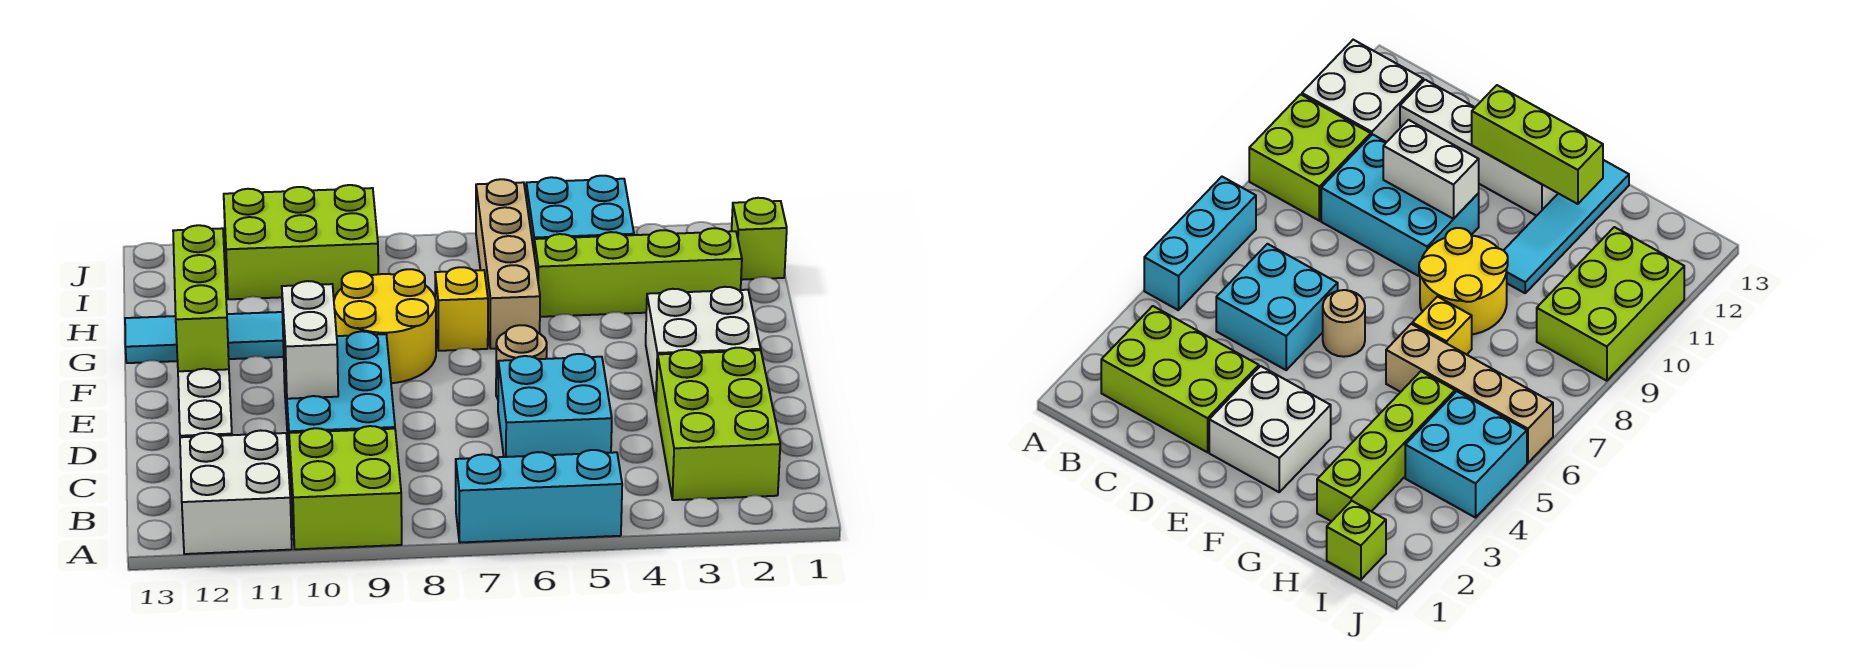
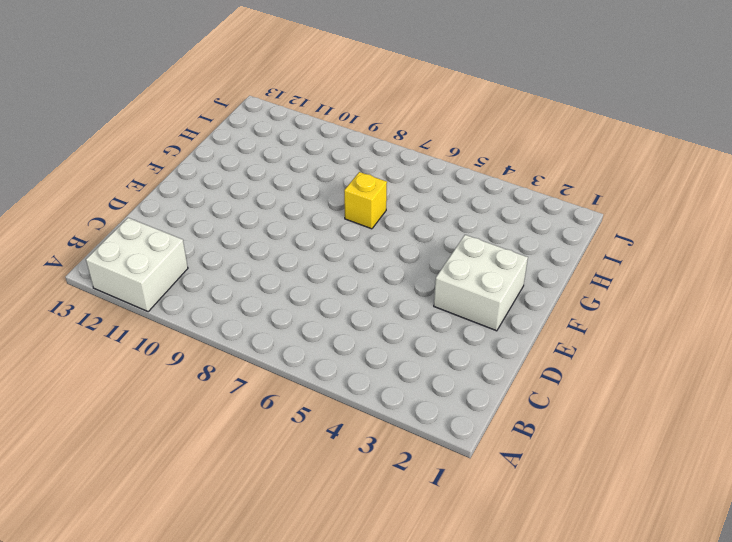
none -> cyan 1x3 brick [456,450,622,543]
none -> lime 2x2 brick [289,426,402,549]
none -> lime 2x3 brick [656,348,780,500]

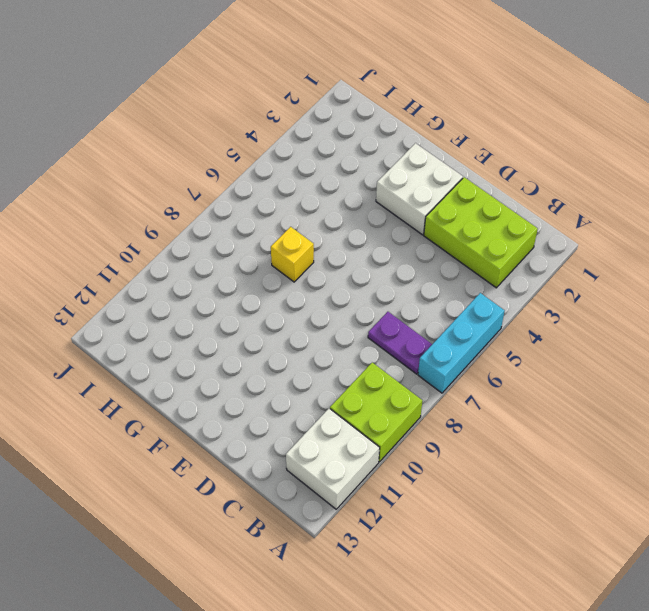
purple 1x2 plate [368,312,432,374] -> none
none -> cyan 2x2 brick [498,354,612,457]
none -> cyan 2x3 brick [283,331,395,469]
none -> white 1x4 brick [178,369,232,437]

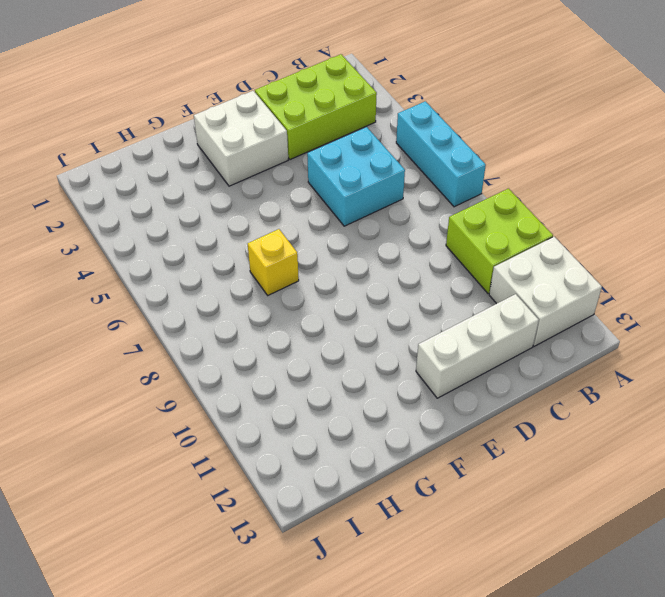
white 1x3 brick [416,294,539,398] -> white 1x4 brick [178,369,232,437]
none -> cyan 2x3 brick [283,331,395,469]
none -> tan 1x1 round brick [496,325,547,399]
none -> yellow 2x2 round brick [334,269,436,383]

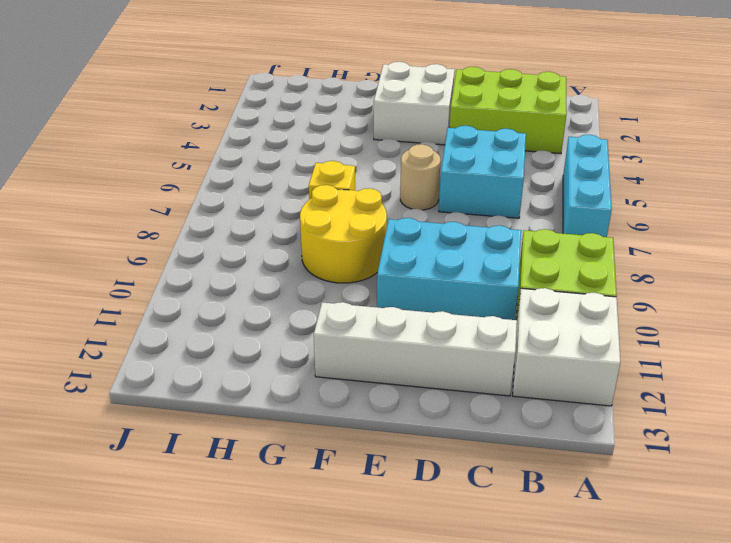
none -> tan 1x4 brick [476,179,540,349]
none -> cyan 1x4 tile [125,312,284,363]
none -> lime 1x4 brick [534,228,742,317]

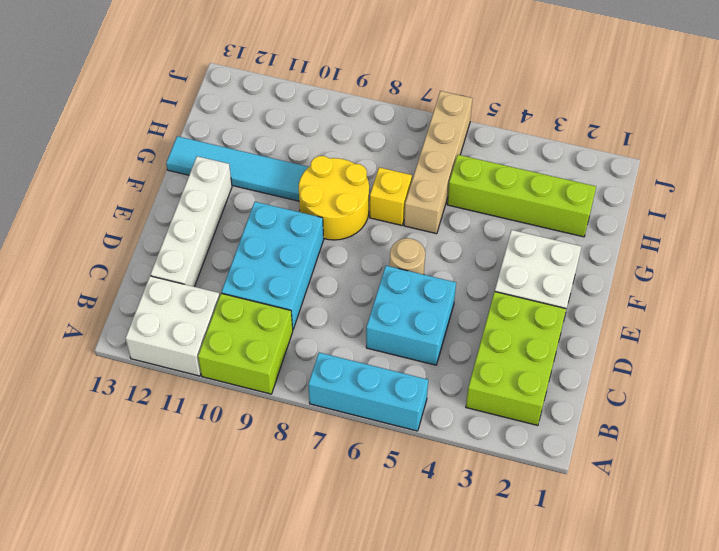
none -> lime 1x1 brick [732,198,787,280]
none -> cyan 2x2 brick [526,176,634,250]
none -> lime 2x3 brick [224,185,378,299]

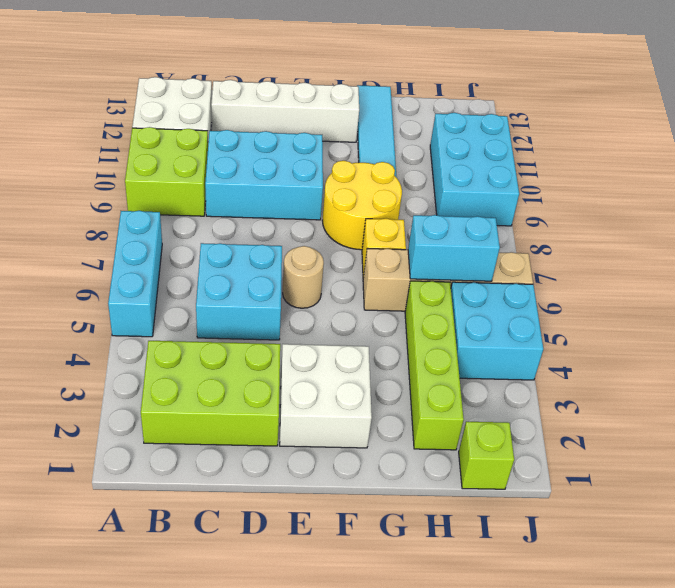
cyan 1x2 brick [408,215,500,281] -> none
cyan 2x3 brick [430,113,519,226] -> lime 2x3 brick [224,185,378,299]
none -> white 1x2 brick [282,281,338,399]
none -> lime 1x3 brick [173,225,229,371]

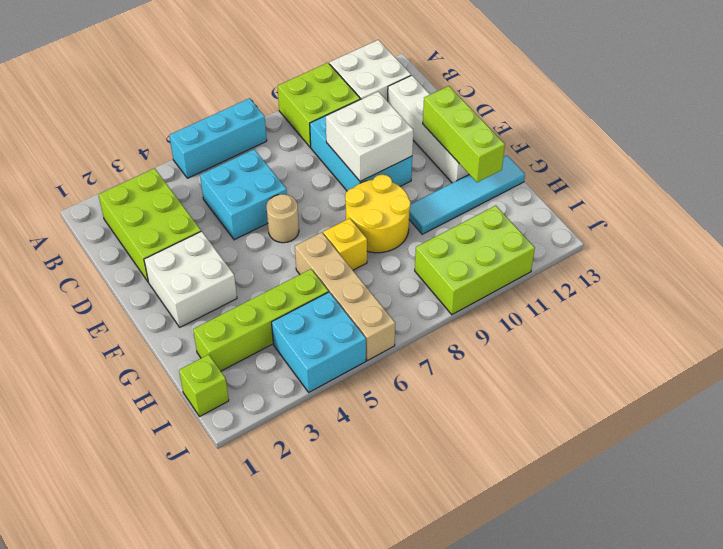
white 2x2 brick [326,92,413,182] -> white 1x2 brick [282,281,338,399]

